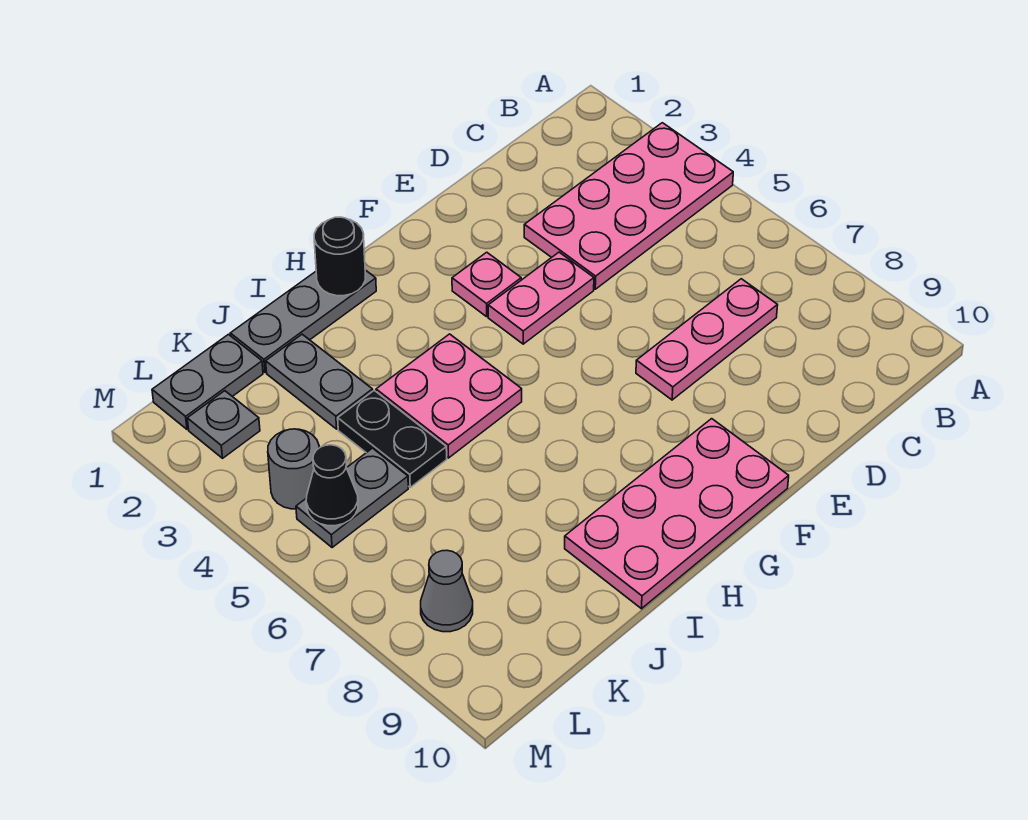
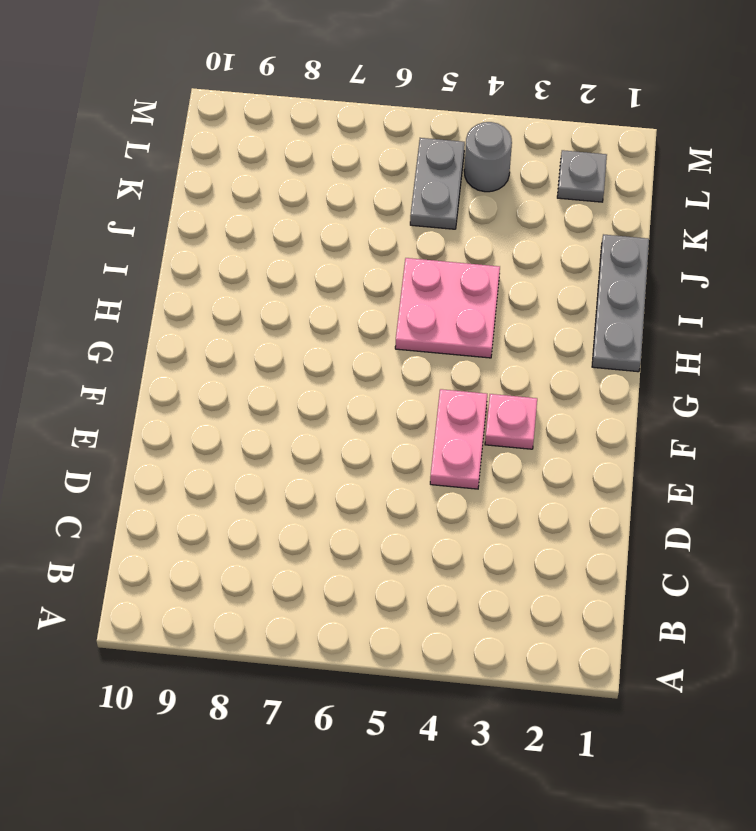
none -> pink 2x4 plate [524,123,733,289]
none -> pink 1x3 plate [636,279,778,400]
none -> pink 2x4 plate [565,419,789,609]

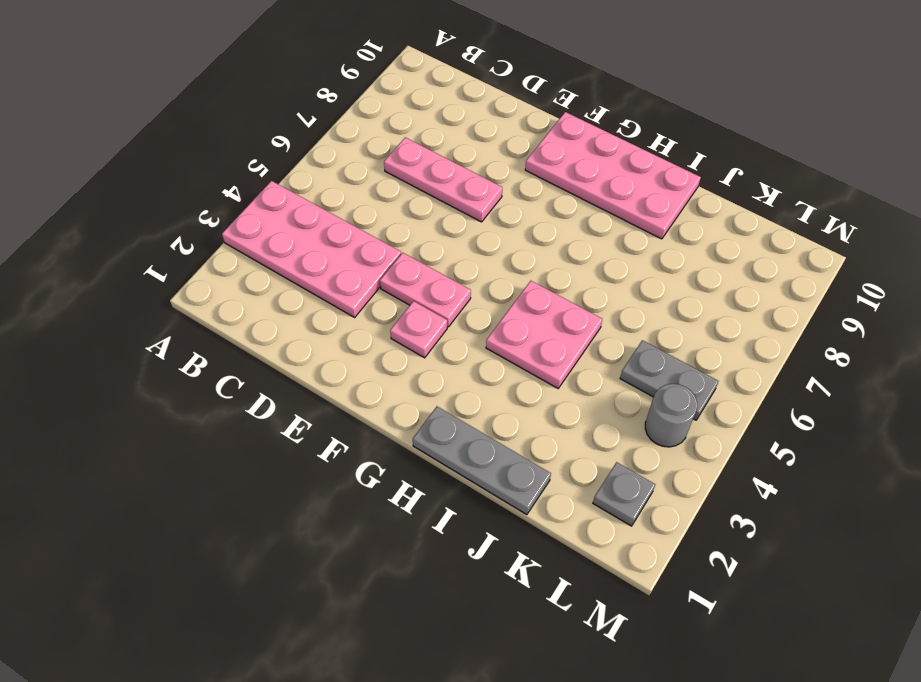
none -> grey 1x2 plate [266,334,373,429]
none -> black 1x2 plate [338,390,447,487]
none -> grey 1x2 plate [152,334,263,429]

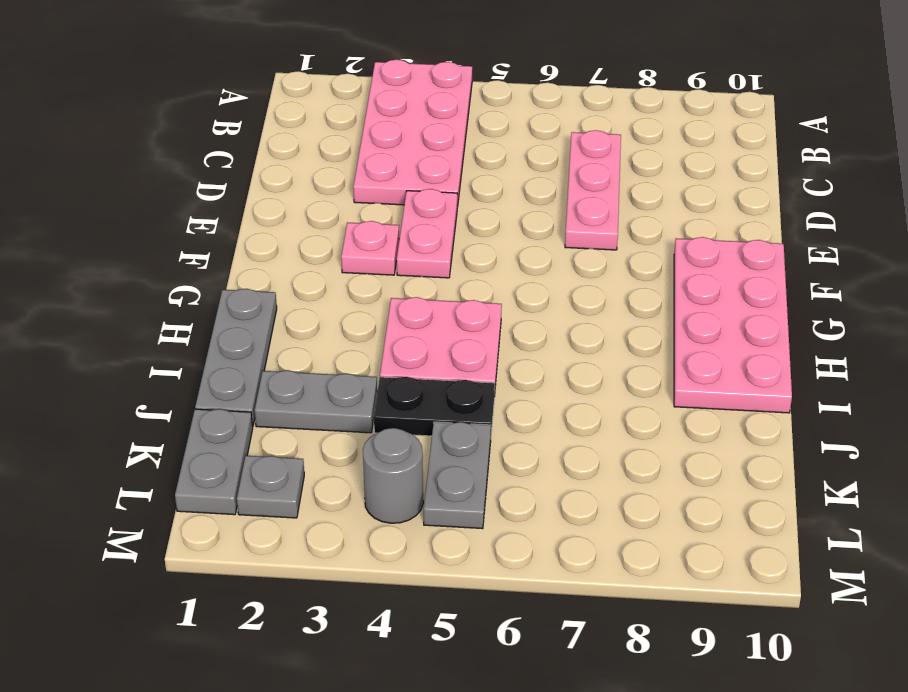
none -> grey 1x1 cone [421,550,473,632]
none -> black 1x1 round brick [314,217,365,296]
none -> black 1x1 cone [306,445,358,526]

